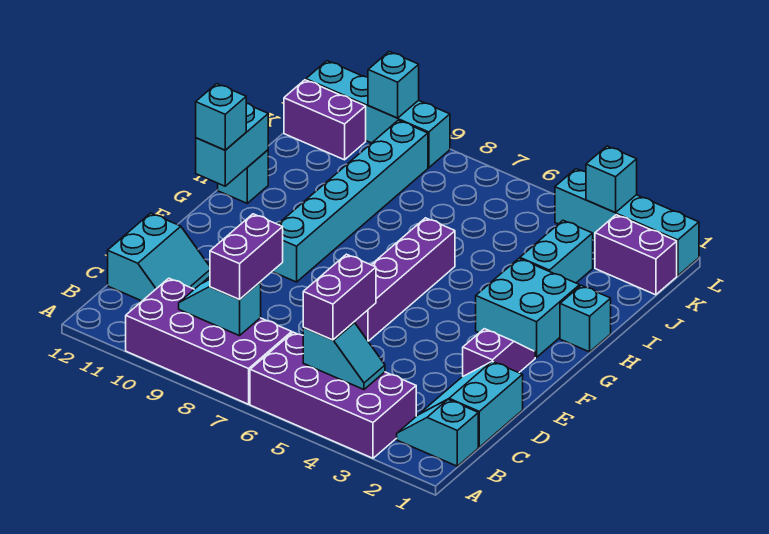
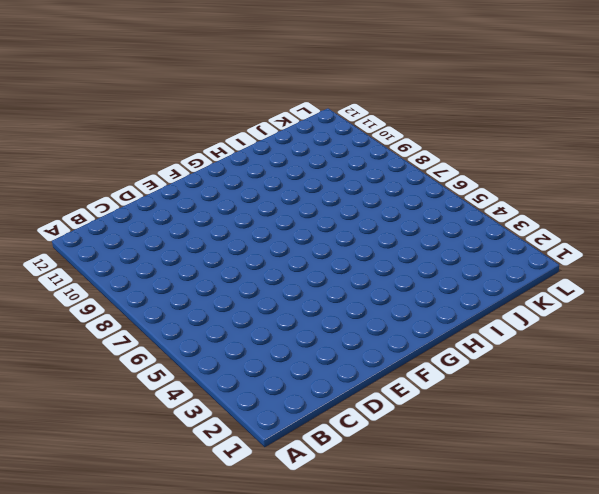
none -> purple 2x4 brick [250,332,416,458]
none -> purple 2x4 brick [126,278,292,404]
none -> cyan 1x2 slope [397,400,478,466]

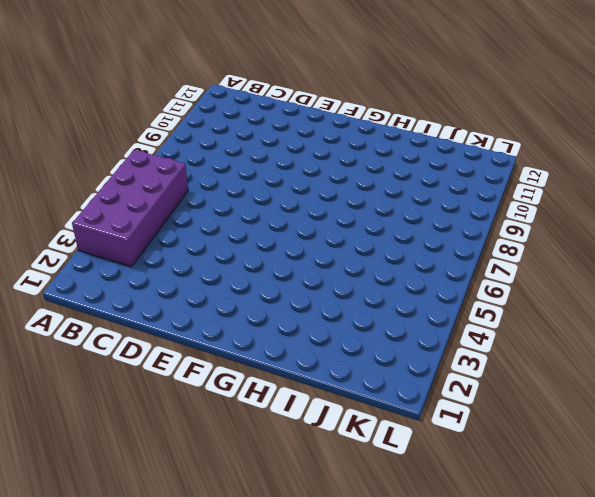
none -> purple 2x4 brick [126,278,292,404]
none -> cyan 1x2 slope [397,400,478,466]
none -> cyan 2x2 slope [420,361,523,447]

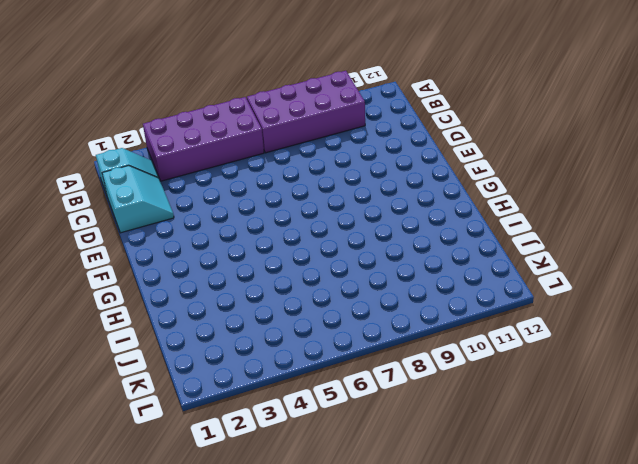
none -> cyan 2x2 slope [108,213,210,301]
none -> purple 1x2 slope [463,329,535,376]
none -> purple 1x4 brick [354,218,455,341]

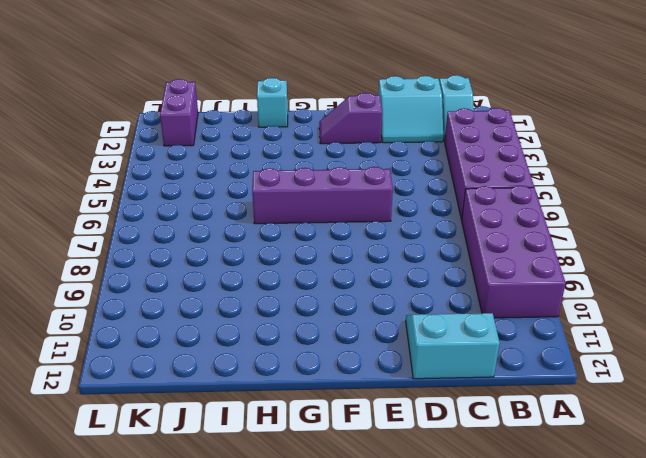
none -> cyan 1x6 brick [272,120,428,282]
none -> cyan 2x2 brick [476,259,580,358]
none -> cyan 1x1 brick [218,150,268,203]

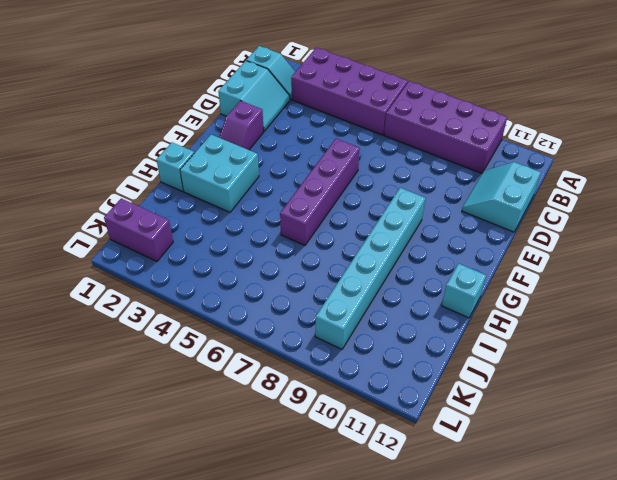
none -> cyan 1x2 brick [520,220,593,283]
none -> purple 1x2 brick [284,80,366,160]
none -> cyan 1x4 brick [555,169,699,276]

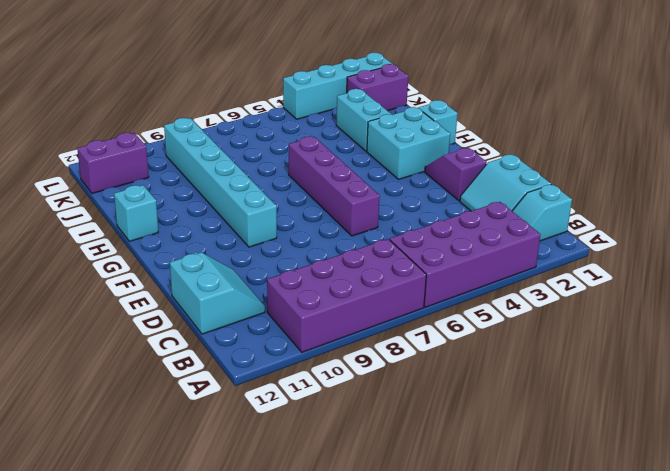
none -> cyan 1x4 brick [306,61,450,168]
none -> cyan 1x2 slope [303,322,385,390]
none -> cyan 1x2 slope [179,280,261,336]

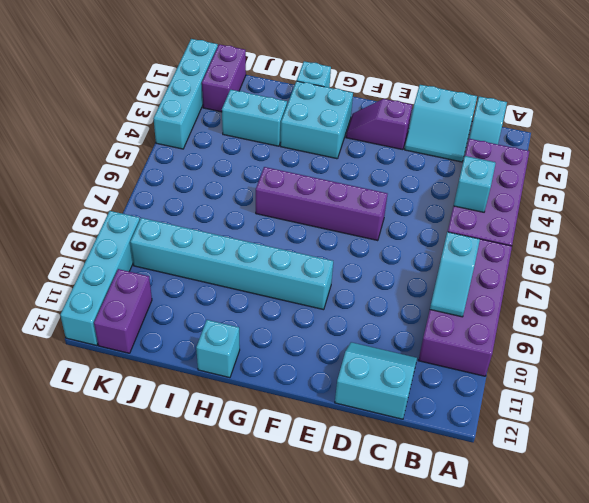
none -> cyan 1x2 brick [196,103,268,186]
none -> cyan 1x1 brick [586,146,637,213]
none -> cyan 1x1 brick [368,52,419,118]

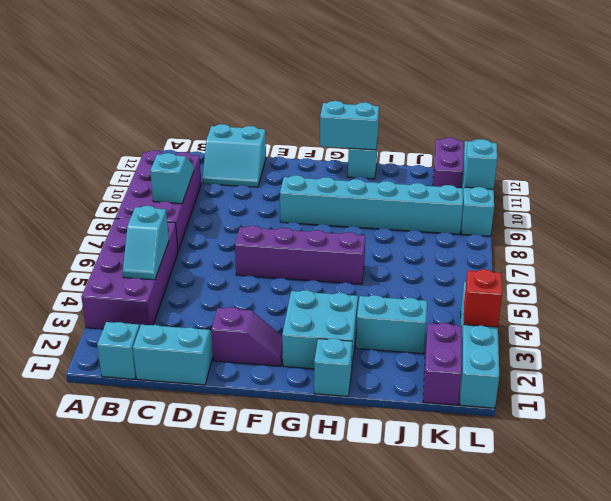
red 1x1 brick [464,269,502,327] -> cyan 1x1 brick [586,146,637,213]
none -> purple 1x2 brick [303,254,376,340]
none -> purple 1x2 brick [210,214,283,300]
none -> cyan 1x1 brick [196,84,246,150]

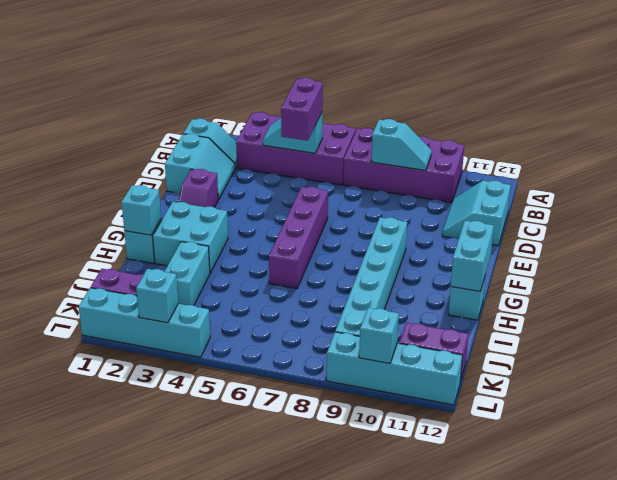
cyan 1x1 brick [122,185,161,235] -> cyan 1x1 brick moved to [196,84,246,150]
none -> purple 1x2 brick [210,214,283,300]

